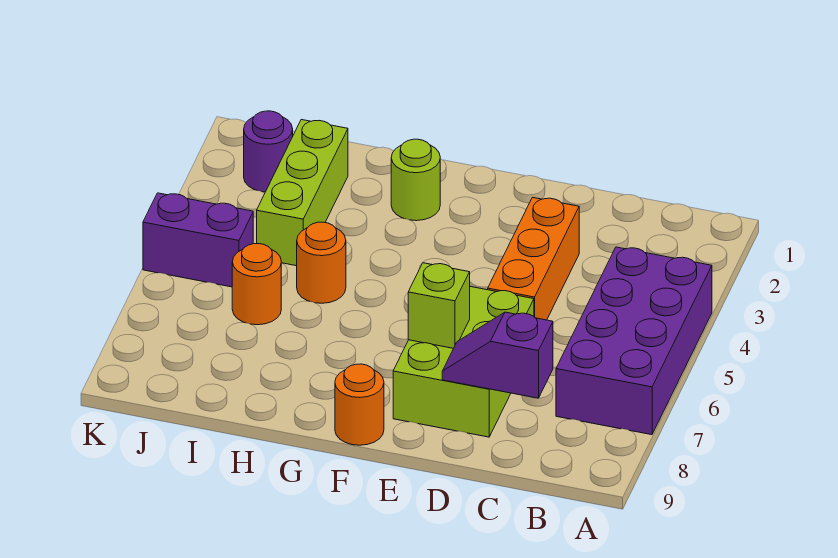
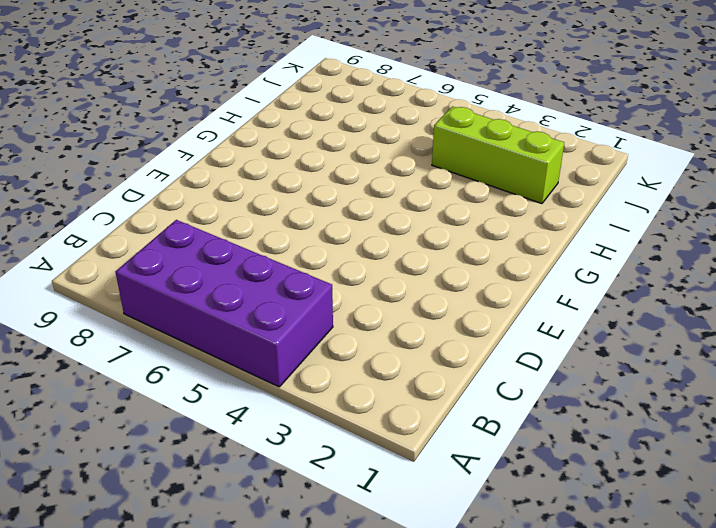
none -> orange 1x3 brick [488,197,579,320]
none -> lime 2x3 brick [393,287,534,437]
none -> orange 1x1 round brick [335,364,384,445]

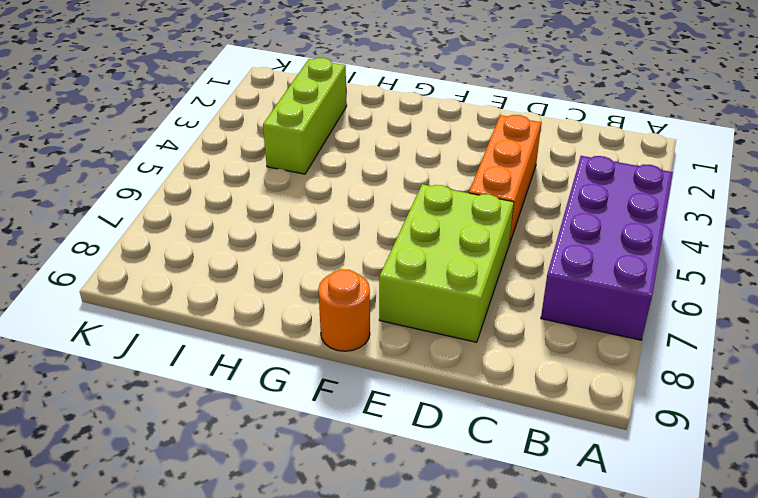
none -> lime 1x1 round brick [391,139,440,221]
none -> orange 1x1 round brick [297,222,346,303]
none -> orange 1x1 round brick [232,244,281,325]

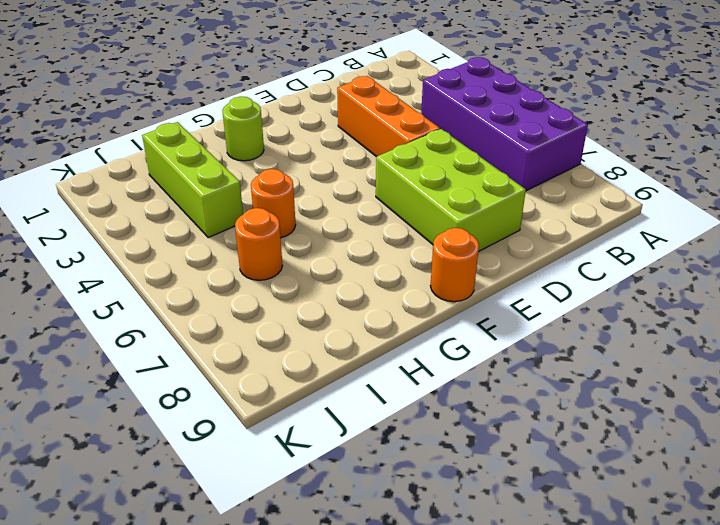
none -> purple 1x1 round brick [244,111,293,192]
none -> purple 1x2 brick [143,193,253,287]
none -> purple 1x2 slope [442,312,553,398]

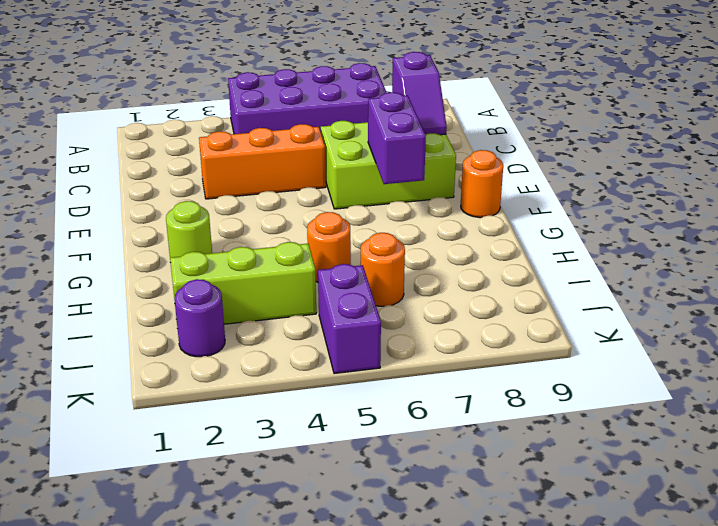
purple 1x2 brick [368,92,426,184] -> lime 1x1 brick [408,263,470,348]

